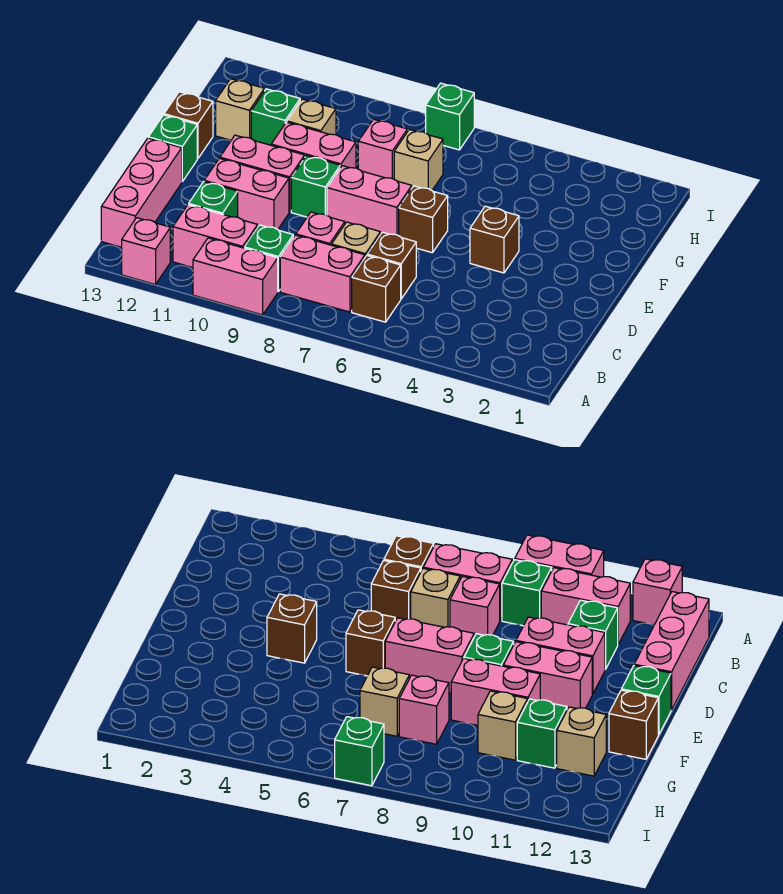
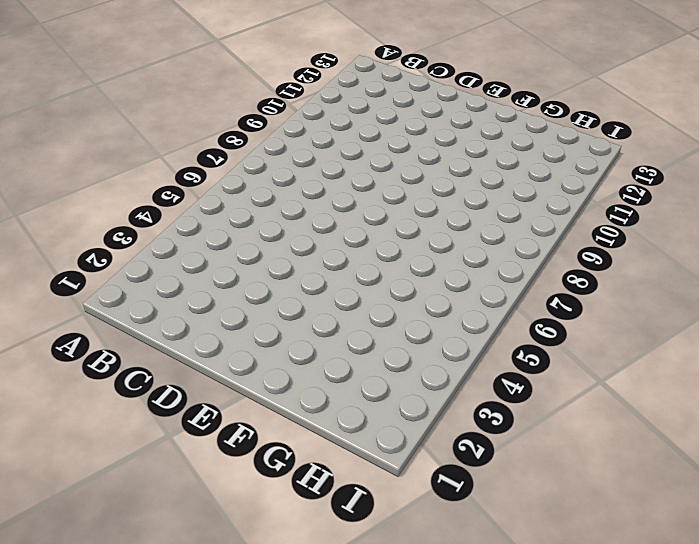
none -> pink 1x2 brick [193,238,278,315]
none -> pink 1x1 brick [122,218,170,284]
none -> brown 1x1 brick [352,256,401,322]

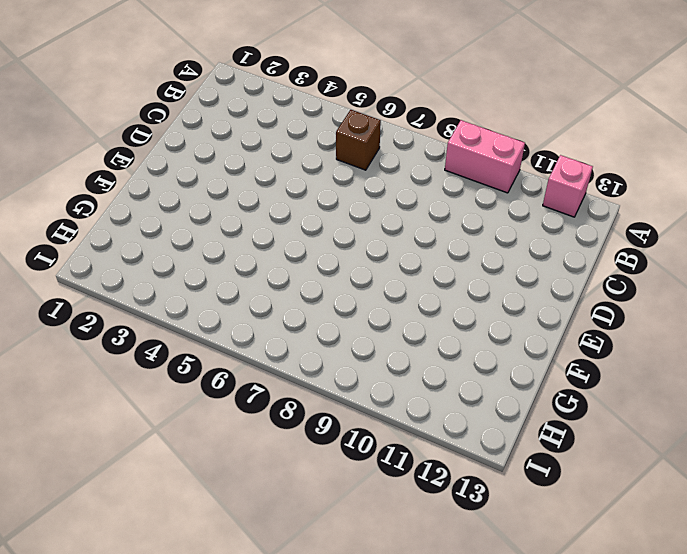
none -> pink 1x2 brick [280,235,365,312]
none -> green 1x1 brick [244,225,293,291]
none -> pink 1x2 brick [173,205,258,267]

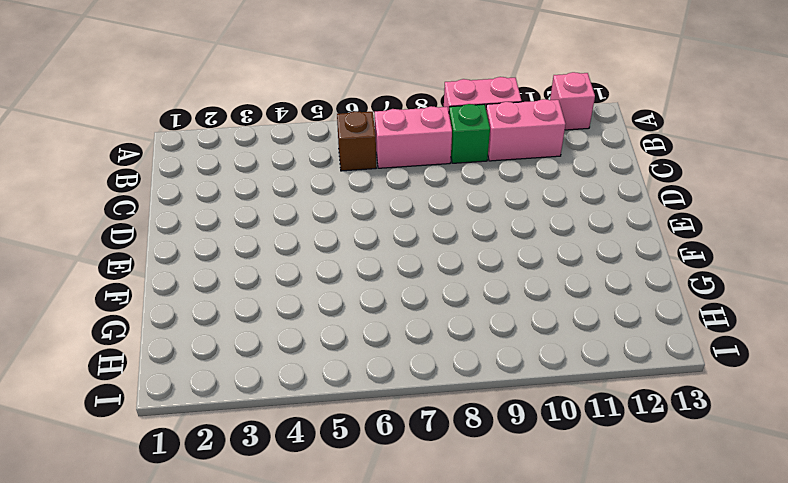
none -> pink 1x3 brick [101,138,182,247]
none -> brown 1x1 brick [367,232,416,299]
none -> tan 1x1 brick [332,222,381,257]

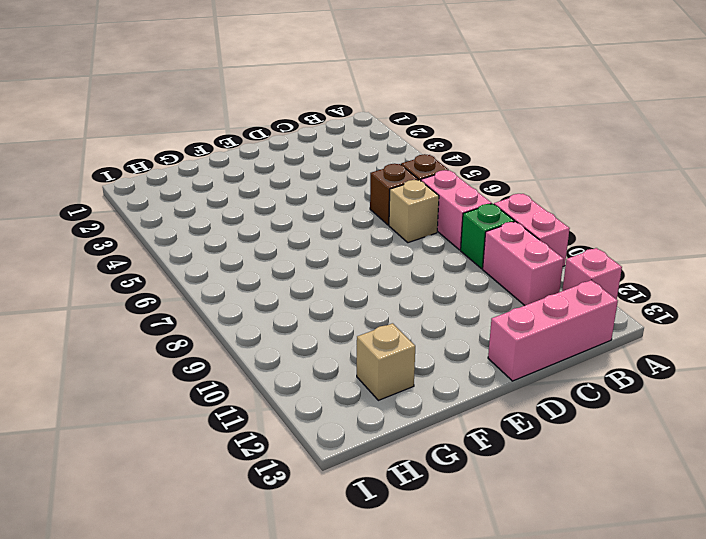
none -> pink 1x1 brick [296,212,345,245]
none -> green 1x1 brick [189,182,238,217]
none -> pink 1x2 brick [204,158,289,230]

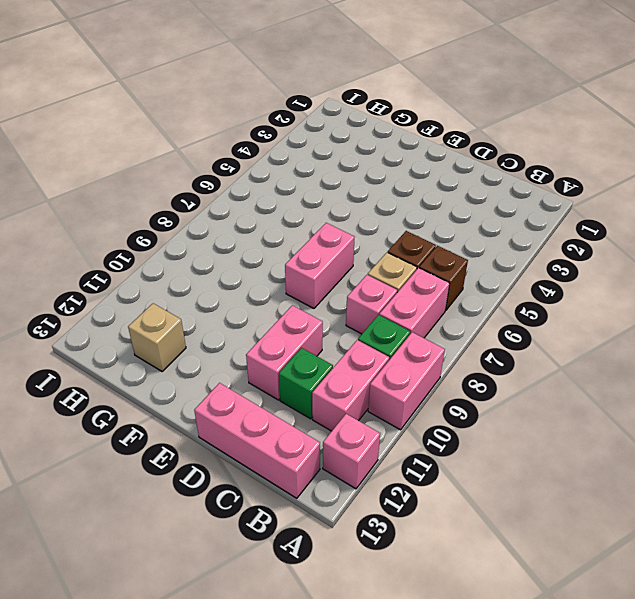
none -> brown 1x1 brick [470,206,519,273]
none -> brown 1x1 brick [399,186,448,253]
none -> green 1x1 brick [291,156,340,217]

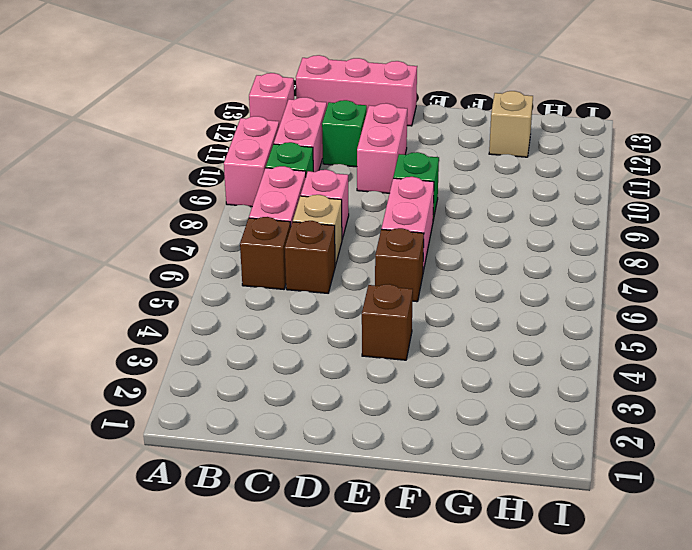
none -> pink 1x2 brick [220,135,305,212]
none -> green 1x1 brick [148,115,197,181]
none -> pink 1x2 brick [271,122,356,168]

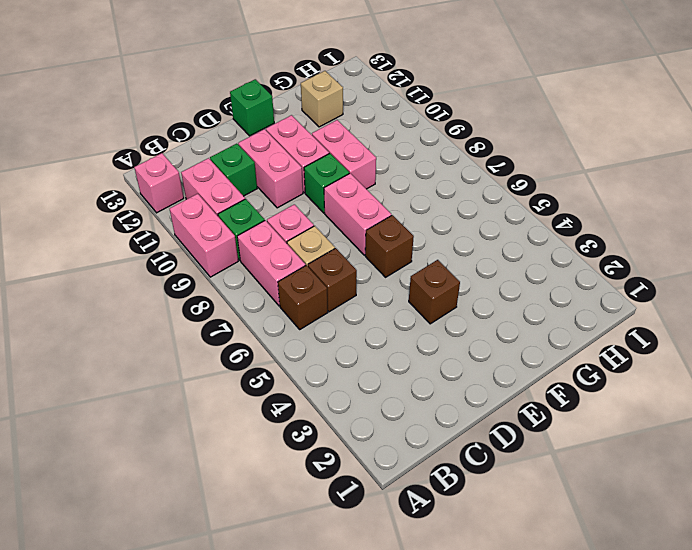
none -> pink 1x3 brick [101,138,182,247]
none -> brown 1x1 brick [164,92,213,159]
none -> tan 1x1 brick [394,129,443,190]

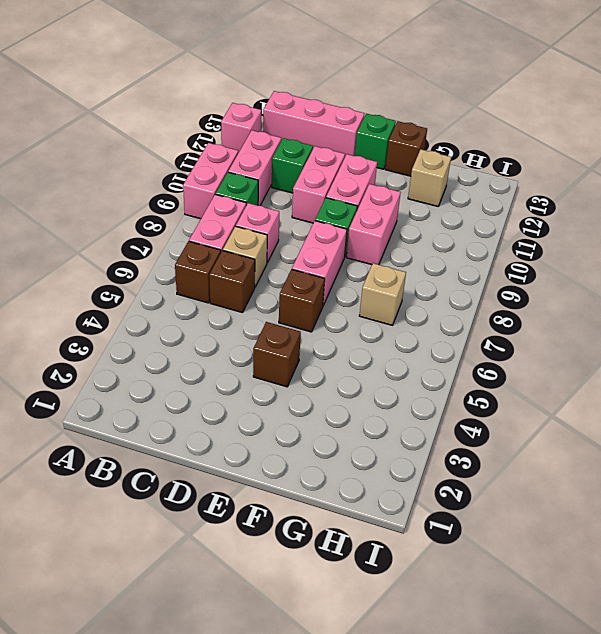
none -> pink 1x1 brick [358,119,407,179]
none -> tan 1x1 brick [287,99,336,135]
none -> green 1x1 brick [251,89,300,145]

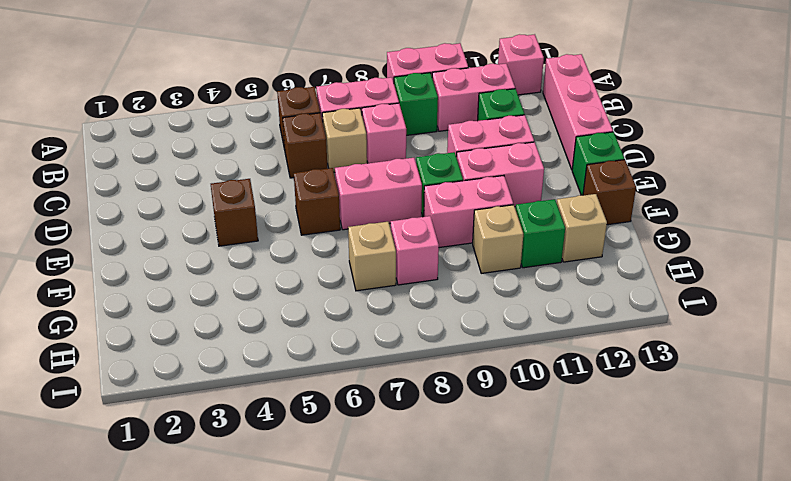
none -> green 1x1 brick [426,83,474,150]

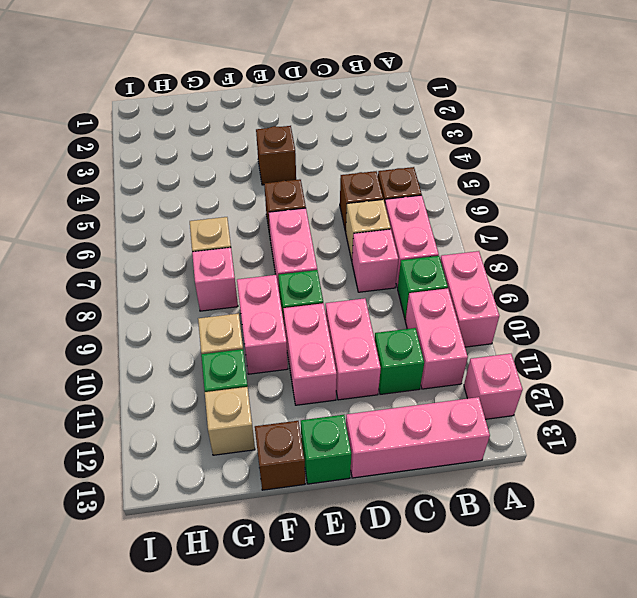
none -> green 1x1 brick [426,83,474,150]

